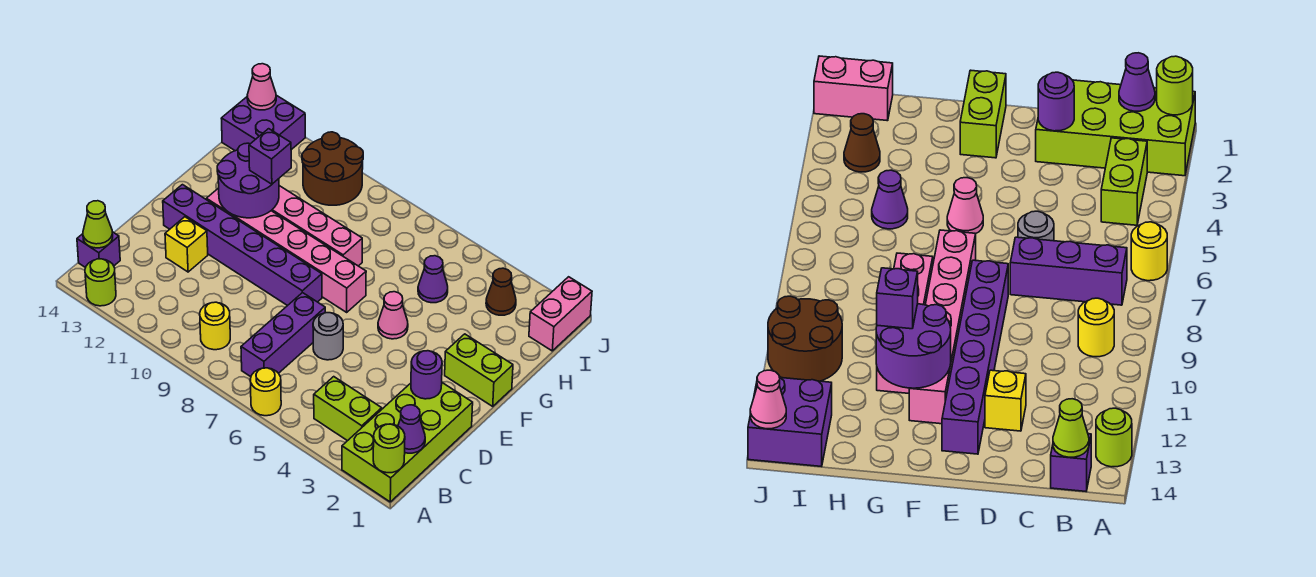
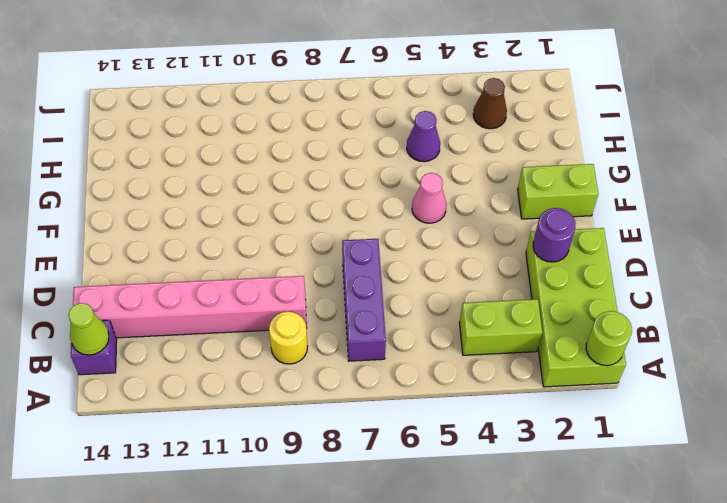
pink 1x6 brick [73,276,307,338] -> pink 1x6 brick moved to [206,188,366,312]
none -> yellow 1x1 round brick [250,368,281,416]
none -> lime 1x1 round brick [85,259,116,306]
none -> grey 1x1 round brick [313,313,343,360]

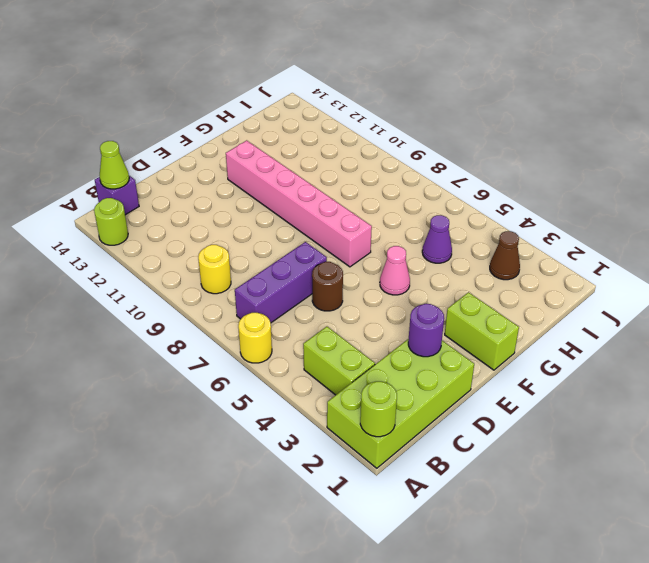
brown 1x1 round brick [312,262,343,311] -> grey 1x1 round brick [313,313,343,360]
none -> yellow 1x1 brick [165,217,208,272]
none -> purple 1x6 brick [163,185,322,306]
none -> pink 1x4 brick [271,186,362,266]

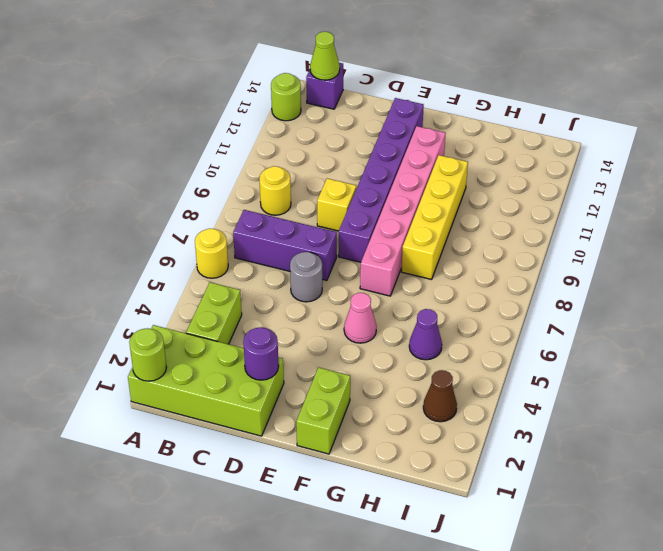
yellow 1x1 brick [317,178,356,231] -> yellow 1x1 brick moved to [165,217,208,272]
yellow 1x4 brick [401,155,468,280] -> pink 1x4 brick [271,186,362,266]
none -> pink 1x2 brick [529,277,592,351]
none -> brown 2x2 round brick [302,132,363,205]
none -> purple 2x2 brick [221,95,305,151]

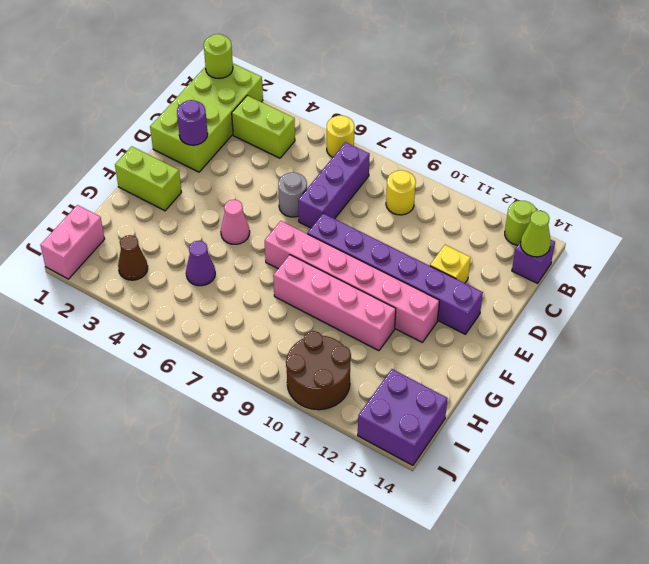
none -> purple 1x1 cone [398,405,425,453]
none -> purple 2x2 round brick [217,143,279,218]
none -> pink 1x1 cone [247,64,276,110]

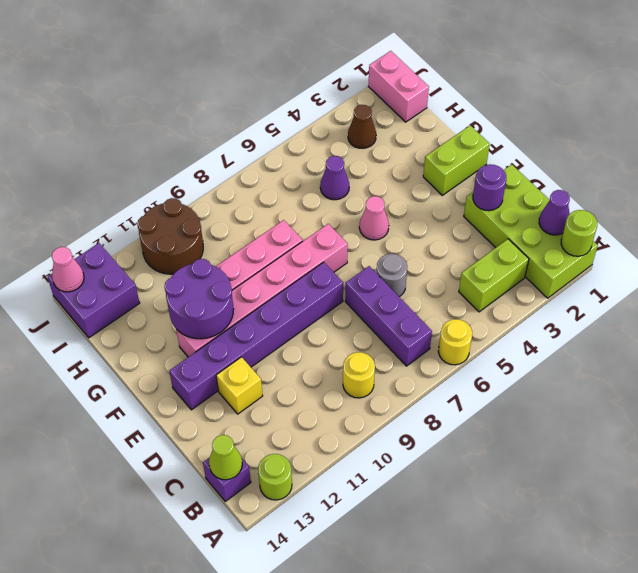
none -> purple 1x1 brick [249,129,291,184]

